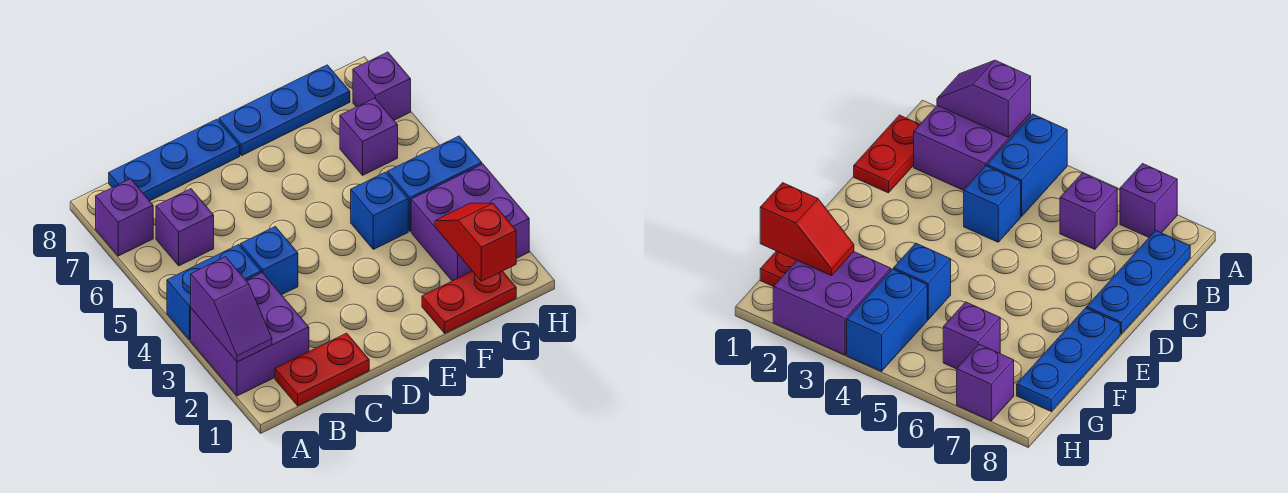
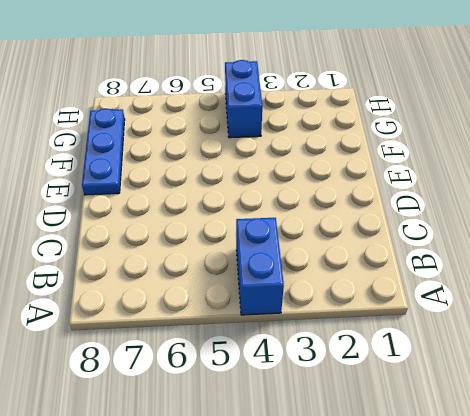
none -> purple 2x2 brick [191,273,309,396]
none -> purple 1x1 brick [96,179,153,256]
none -> red 1x2 plate [275,333,369,406]

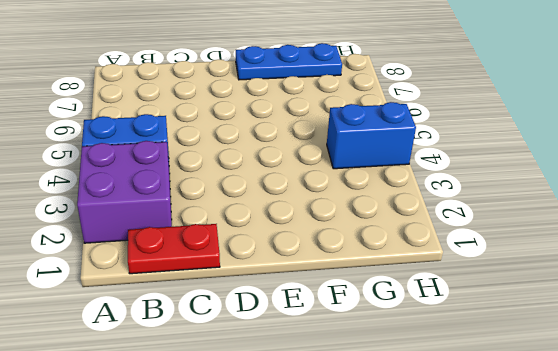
none -> purple 1x1 brick [96,179,153,256]
none -> purple 1x1 brick [156,189,214,266]
none -> blue 1x3 plate [109,119,240,201]

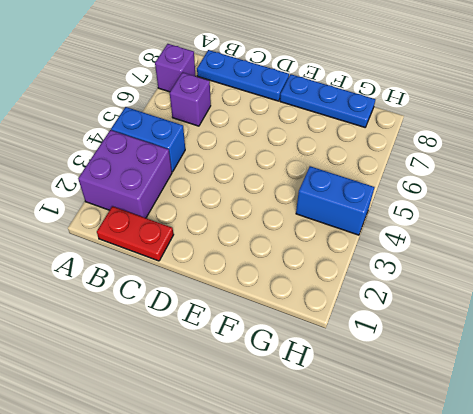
none -> blue 1x1 brick [240,227,298,295]
none -> red 1x2 plate [422,271,516,333]
none -> blue 1x1 brick [351,172,408,249]

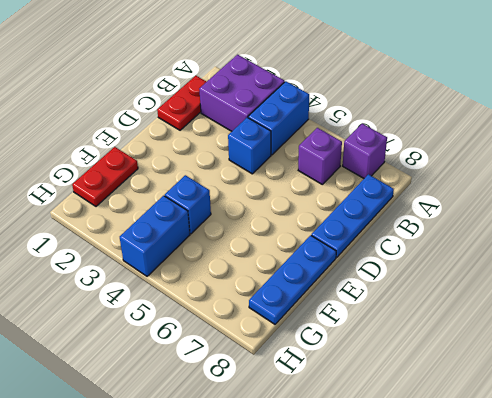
none -> purple 2x2 brick [411,164,529,281]
none -> purple 1x1 brick [340,98,398,175]
none -> purple 1x1 brick [353,52,411,120]

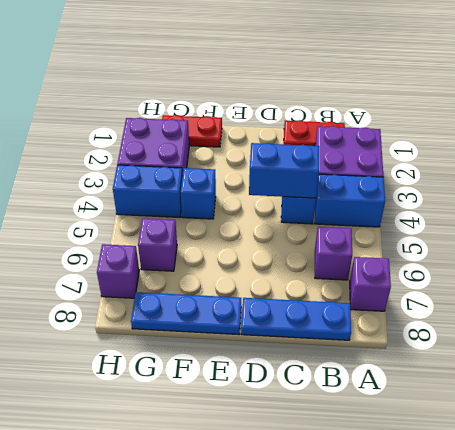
blue 1x2 brick [249,143,319,198] -> none
none -> purple 1x2 slope [191,257,272,362]
none -> red 1x2 slope [435,203,516,281]

